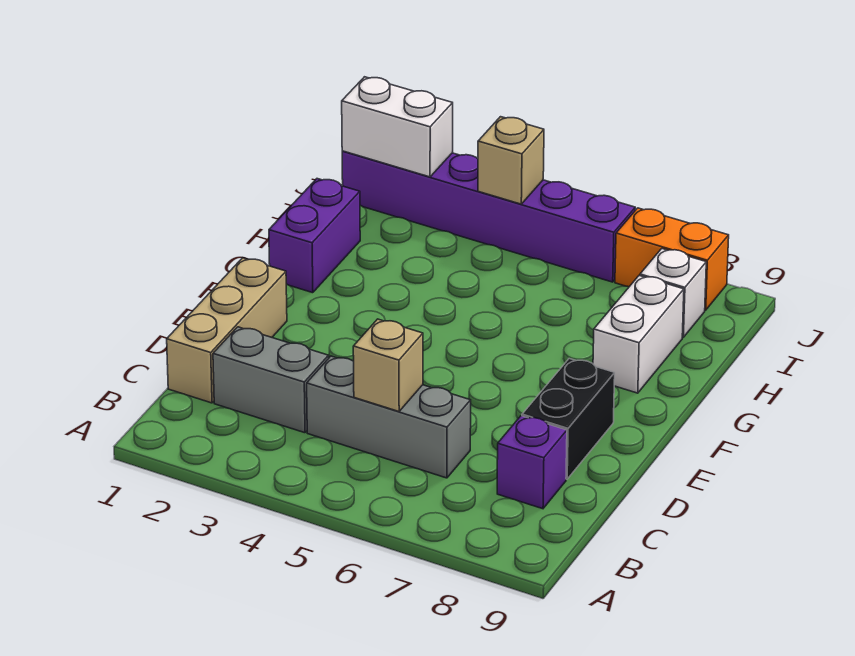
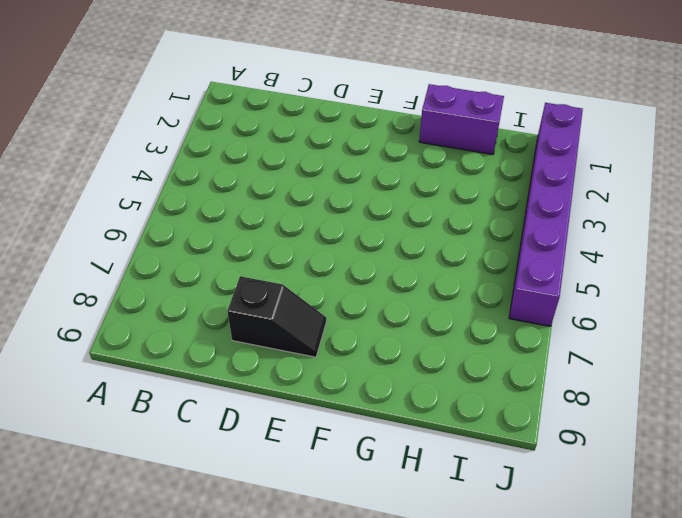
black 1x2 slope [227,276,326,357] -> black 1x2 brick [522,359,615,479]
none -> tan 1x3 brick [167,258,287,403]
none -> grey 1x2 brick [213,327,329,433]
none -> grey 1x3 brick [307,356,471,478]

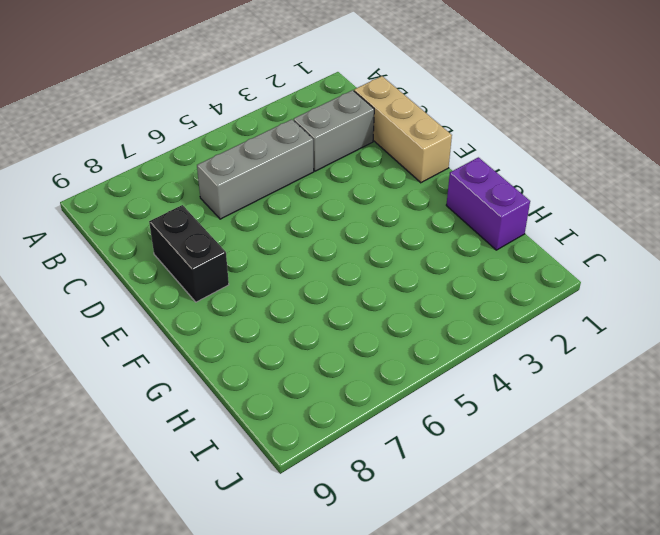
none -> purple 1x1 brick [497,416,567,509]
none -> white 1x2 brick [593,275,684,393]
none -> white 1x1 brick [640,249,706,337]

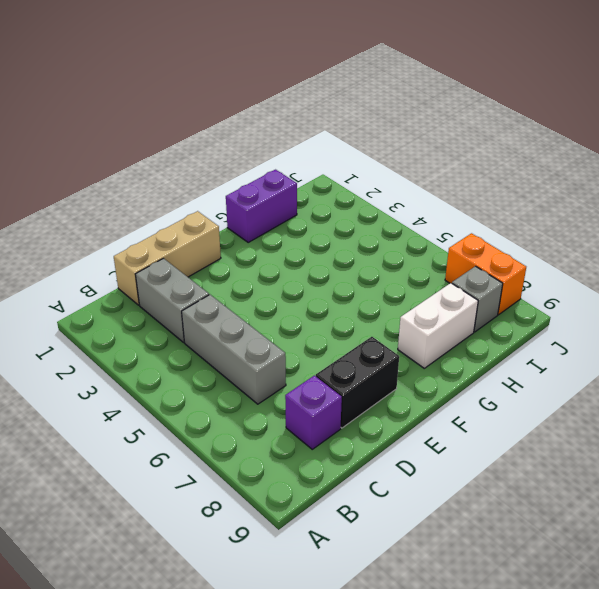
grey 1x1 brick [452,266,503,332] -> white 1x1 brick [640,249,706,337]
none -> purple 1x6 brick [342,151,635,282]
none -> tan 1x1 brick [353,319,423,411]
none -> white 1x2 brick [342,77,453,177]

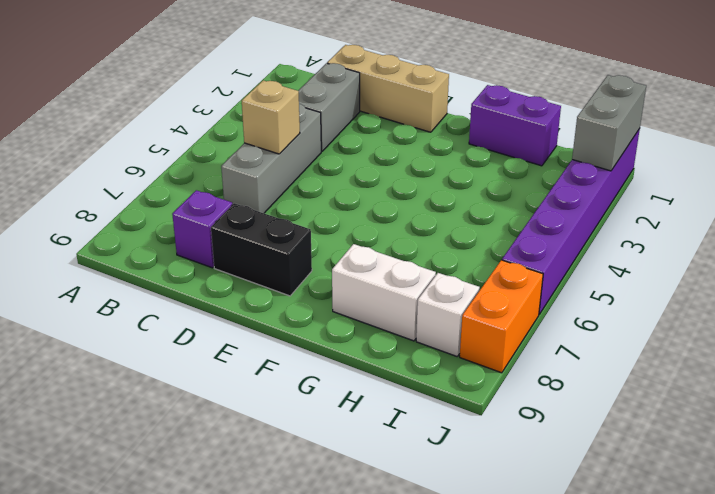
grey 1x2 brick [572,75,646,171] -> white 1x2 brick [342,77,453,177]
none -> tan 1x1 brick [478,117,544,204]

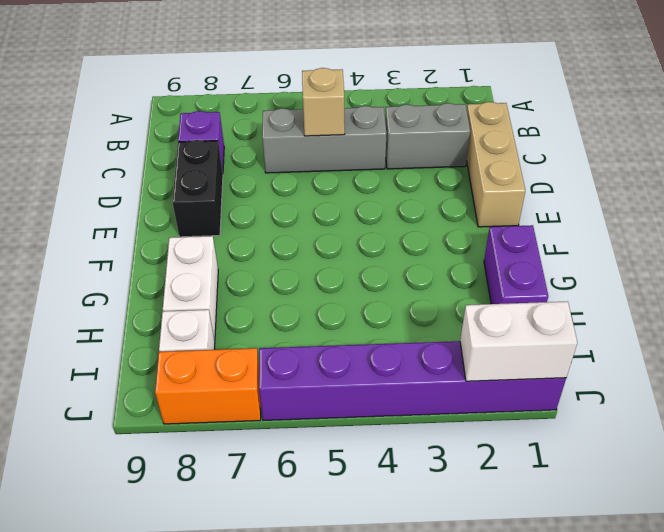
none -> tan 1x1 brick [478,117,544,204]

